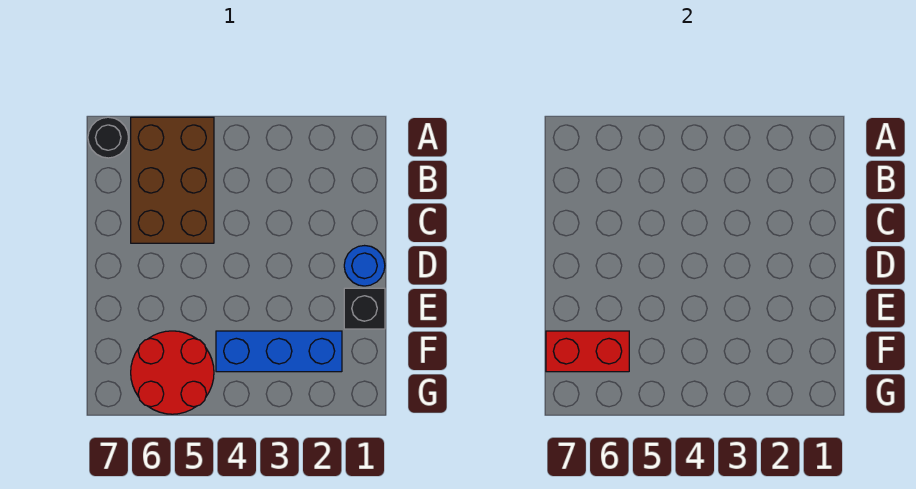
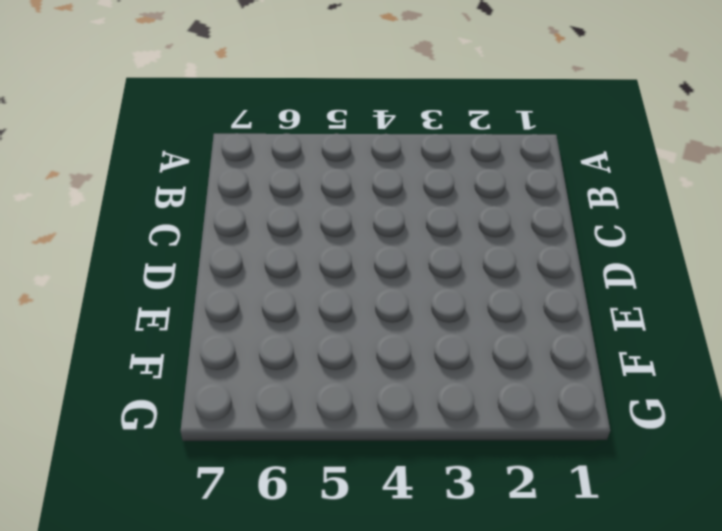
none -> brown 2x3 brick [131,117,214,243]
none -> black 1x1 round brick [88,117,129,158]

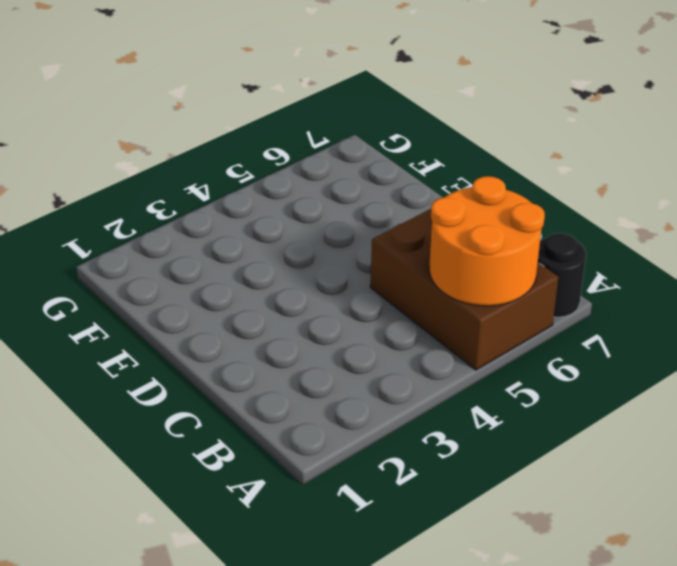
orange 2x2 round brick [429,176,545,306] -> none
none -> blue 1x1 round brick [344,246,385,286]
none -> black 1x1 brick [344,288,385,329]

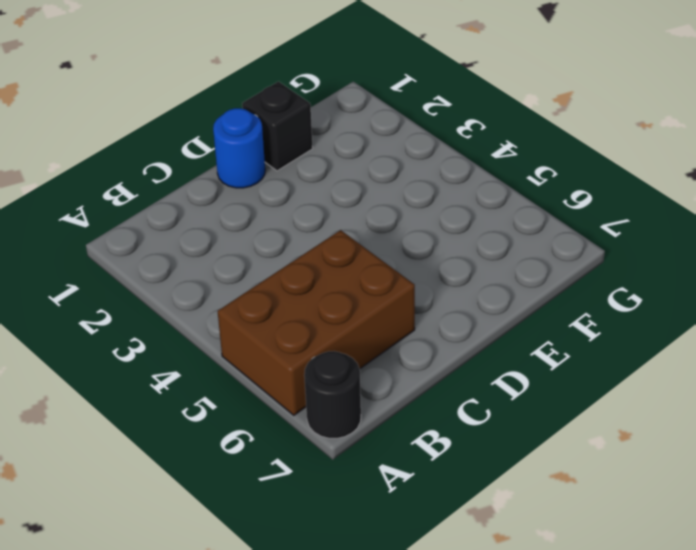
none -> blue 1x3 brick [216,331,342,372]
none -> red 2x2 round brick [131,331,214,414]

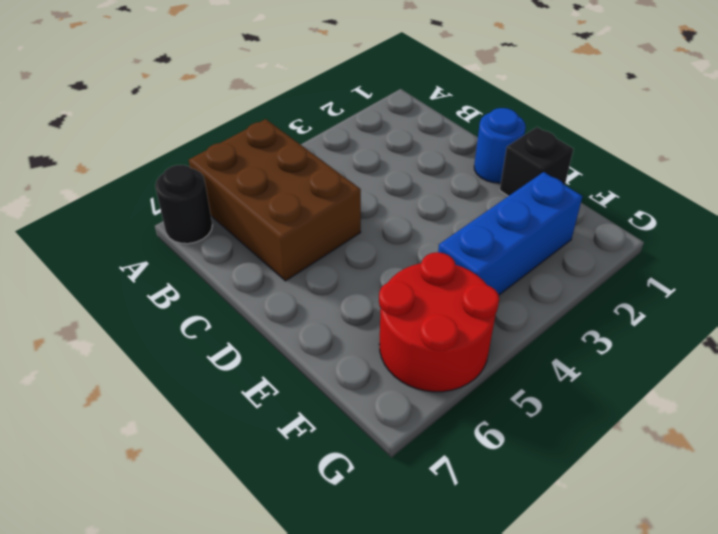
none -> red 1x2 brick [546,331,629,372]

